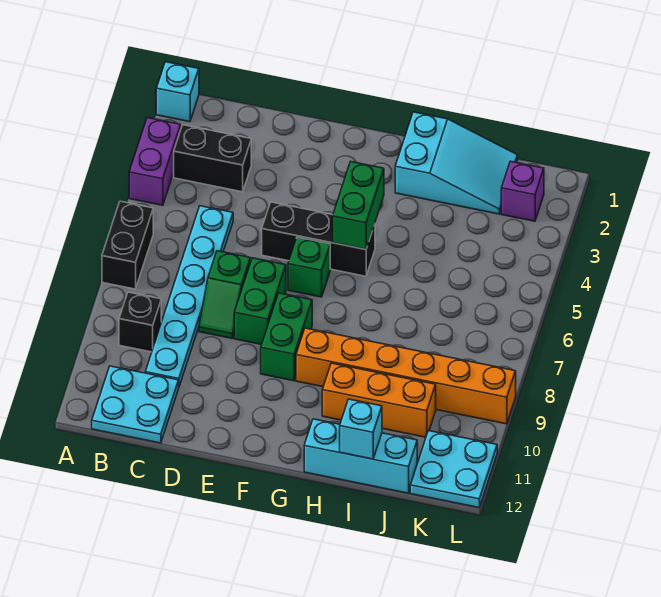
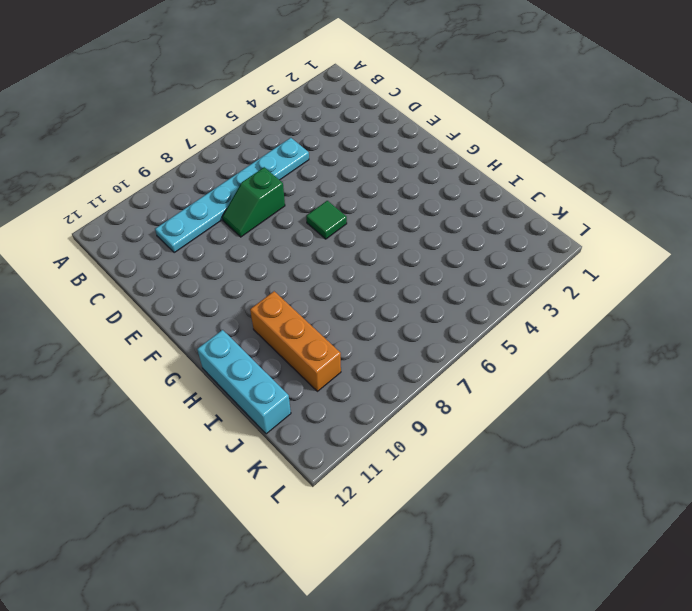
green 1x1 tile [306,201,347,239] -> green 1x1 brick [288,237,330,297]
none -> cyan 1x1 brick [156,62,199,122]
none -> purple 1x2 brick [129,118,181,205]
none -> black 1x2 brick [102,201,153,289]

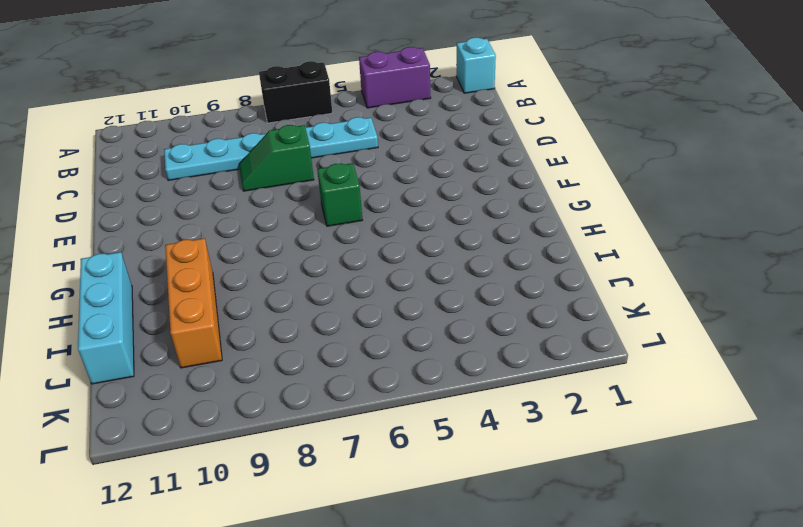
none -> black 1x2 brick [174,125,251,192]
none -> black 1x1 brick [119,292,161,352]
none -> cyan 2x2 plate [92,366,179,443]

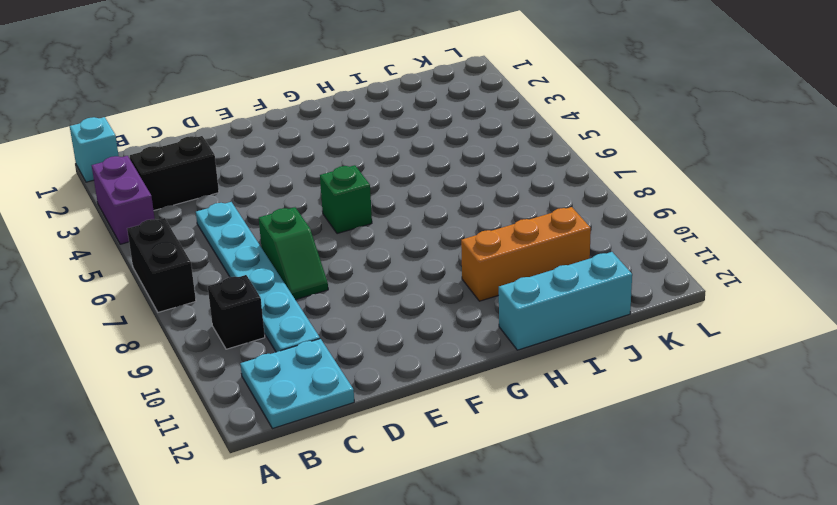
none -> black 1x3 brick [262,202,375,276]
none -> green 1x2 brick [234,258,286,345]
none -> green 1x2 brick [261,293,312,381]

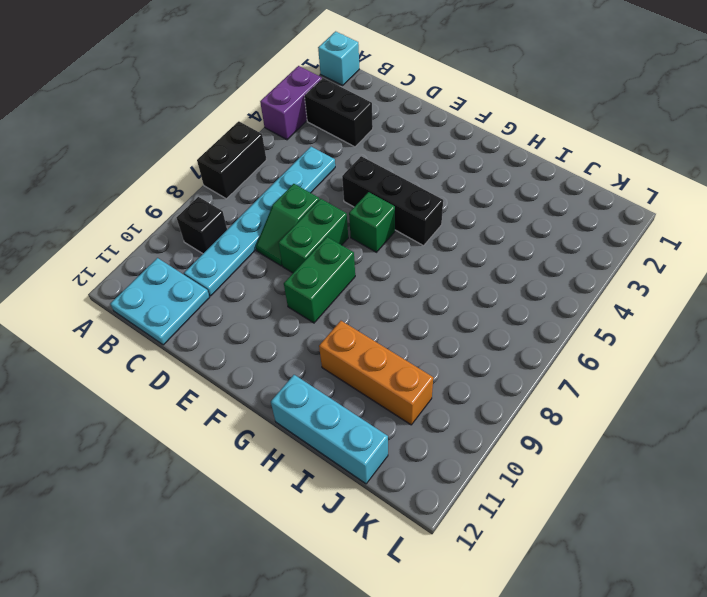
none -> orange 1x6 brick [296,328,516,424]
none -> cyan 2x3 slope [395,112,518,214]
none -> purple 1x1 brick [501,161,544,221]

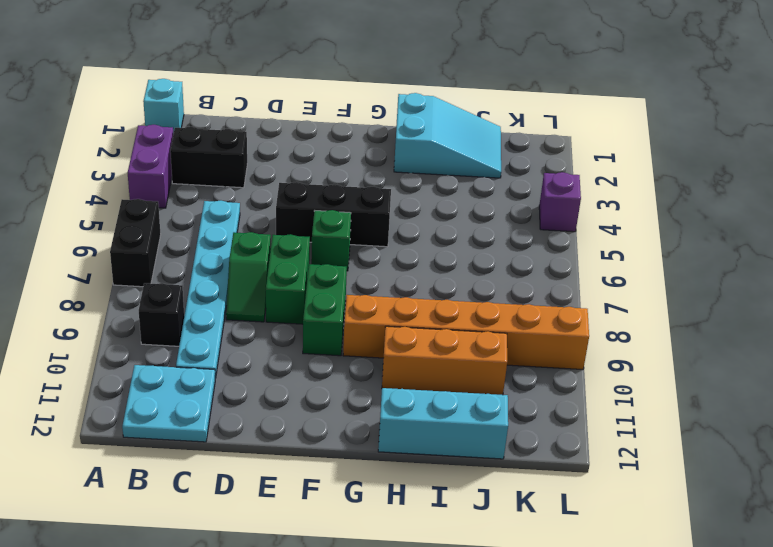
purple 1x1 brick [539,172,581,232] -> purple 1x1 brick moved to [501,161,544,221]
none -> cyan 2x2 plate [410,431,497,508]
none -> green 1x2 brick [333,162,384,249]
none -> cyan 1x1 brick [340,399,382,459]

